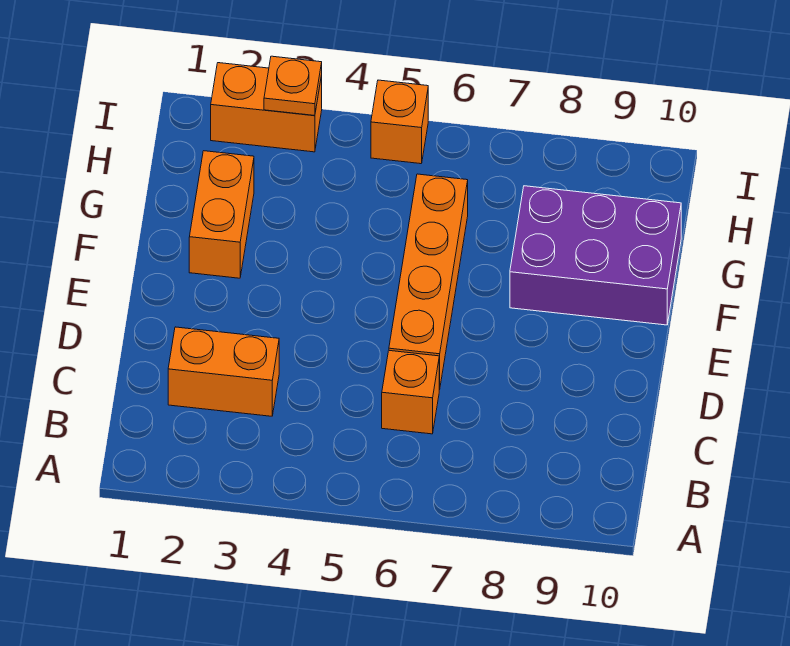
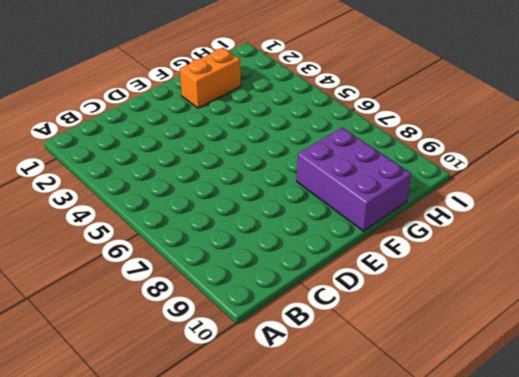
none -> orange 1x2 brick [168,327,279,416]
none -> orange 1x1 brick [382,351,439,434]

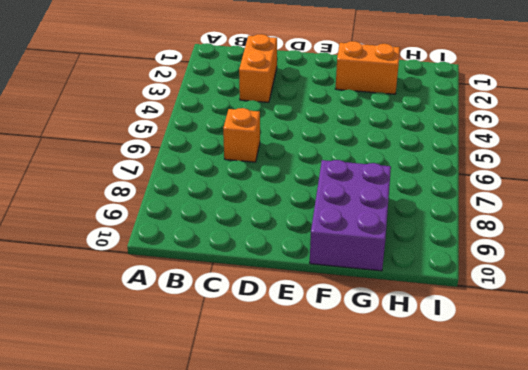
none -> orange 1x4 brick [389,174,468,390]
none -> orange 1x2 brick [211,63,322,152]

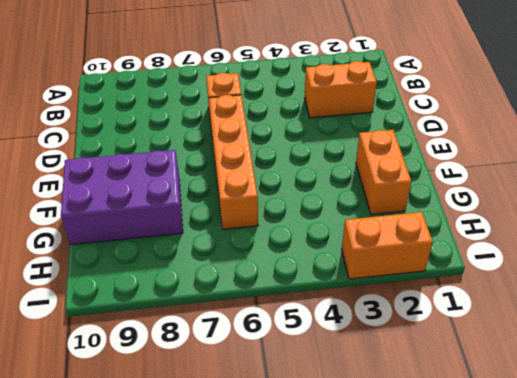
none -> orange 1x1 brick [371,80,428,164]
none -> orange 1x1 plate [264,56,322,116]

